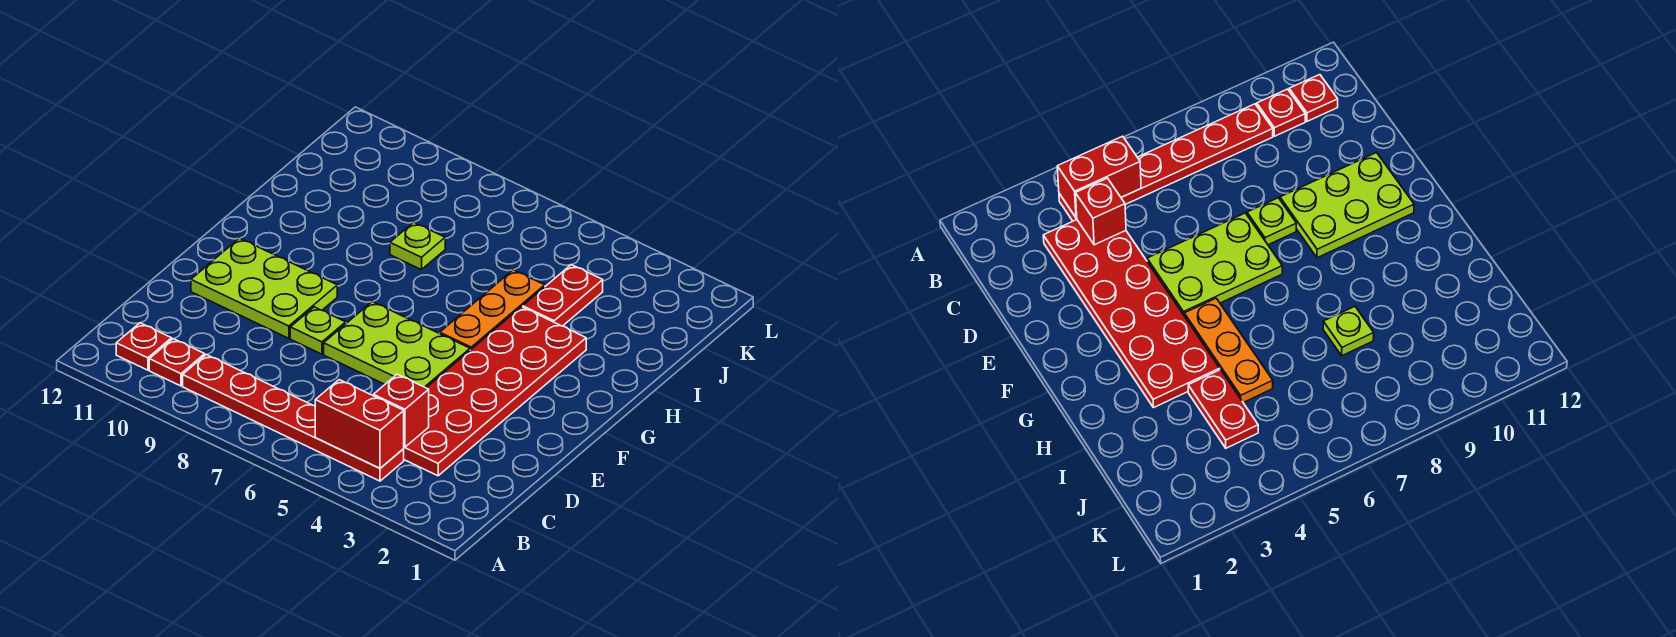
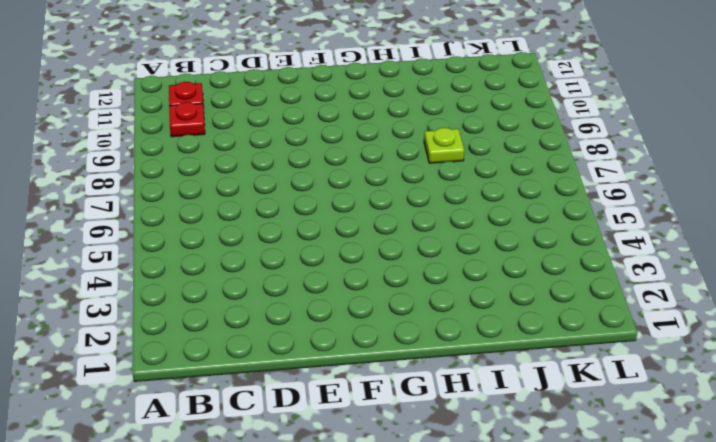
none -> red 1x6 plate [183,355,404,481]
none -> red 2x6 plate [404,307,586,476]
none -> lime 2x3 plate [324,302,470,388]

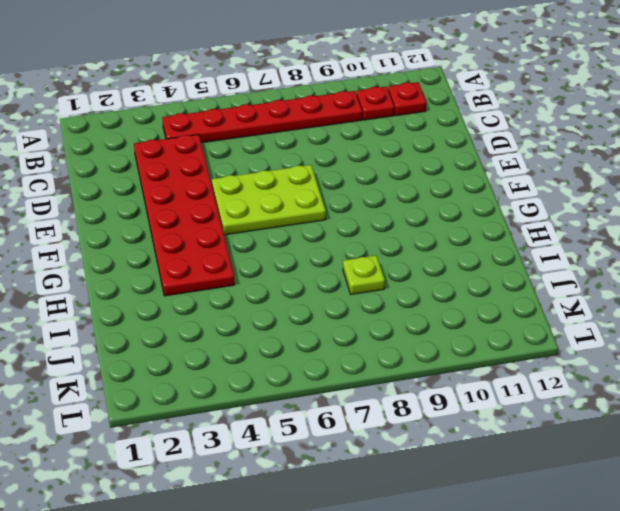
none -> lime 1x1 plate [290,307,346,354]
none -> lime 2x3 plate [191,238,337,338]
none -> orange 1x3 plate [440,270,545,350]

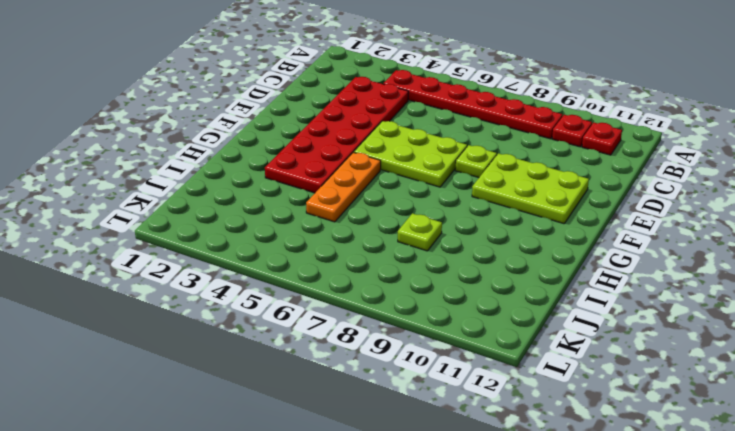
none -> red 1x2 plate [523,265,603,326]
none -> red 1x2 brick [315,380,404,468]
none -> red 1x1 brick [373,374,429,447]

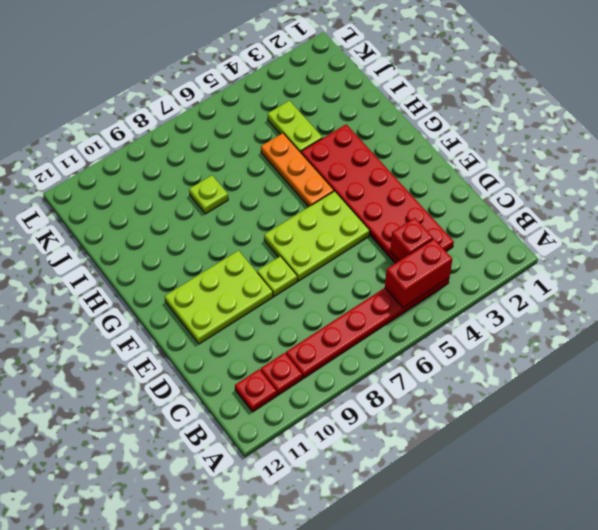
lime 1x2 plate [268,101,322,152] -> red 1x2 plate [523,265,603,326]

